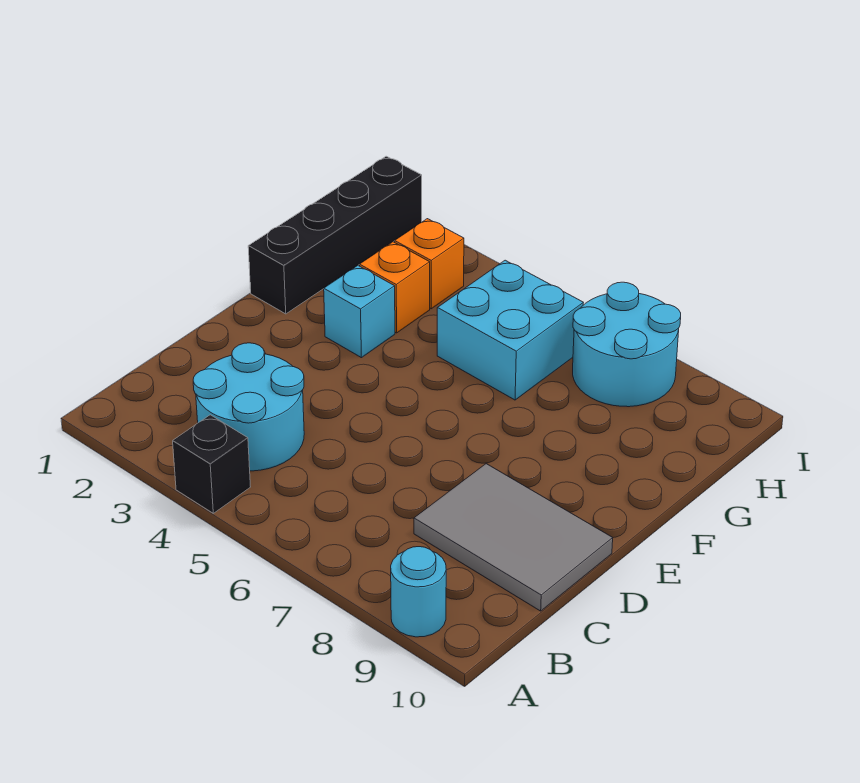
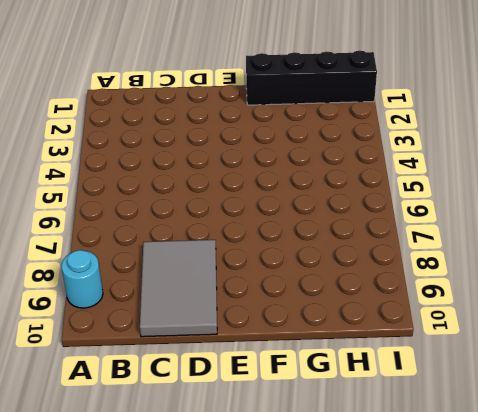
none -> black 1x1 brick [173,415,250,513]
none -> cyan 2x2 round brick [193,343,304,471]

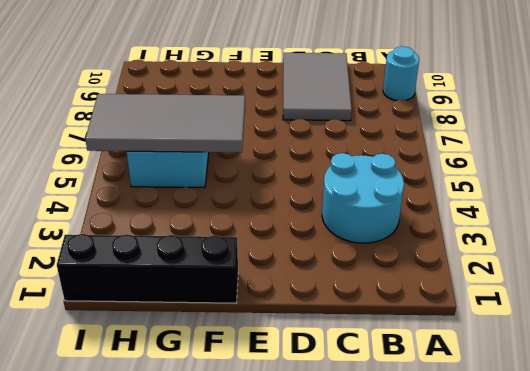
grey 2x4 tile [85,94,245,153] -> none
none -> black 1x1 brick [173,415,250,513]
none -> cyan 1x1 brick [324,266,395,358]

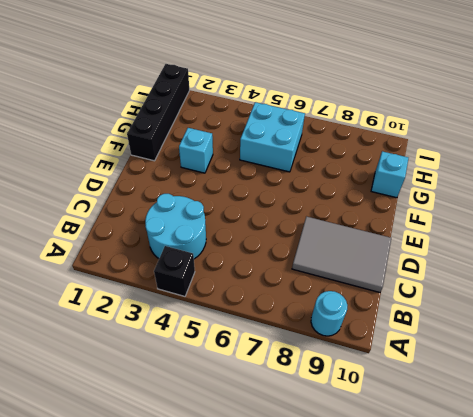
cyan 1x1 brick [371,151,408,198] -> none
none -> orange 1x1 brick [360,242,430,333]
none -> orange 1x1 brick [395,219,464,309]

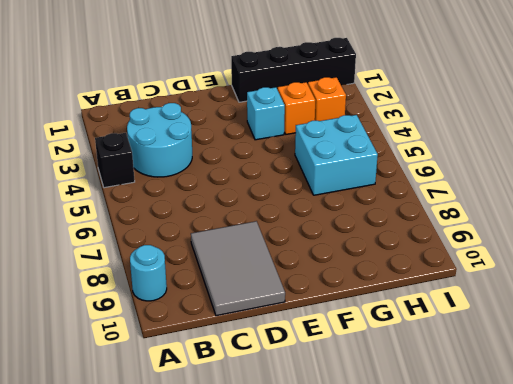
none -> cyan 2x2 round brick [573,282,681,407]

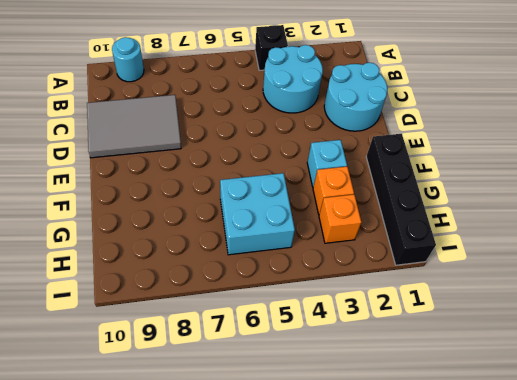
cyan 2x2 round brick [324,63,387,131] -> cyan 2x2 round brick moved to [573,282,681,407]

